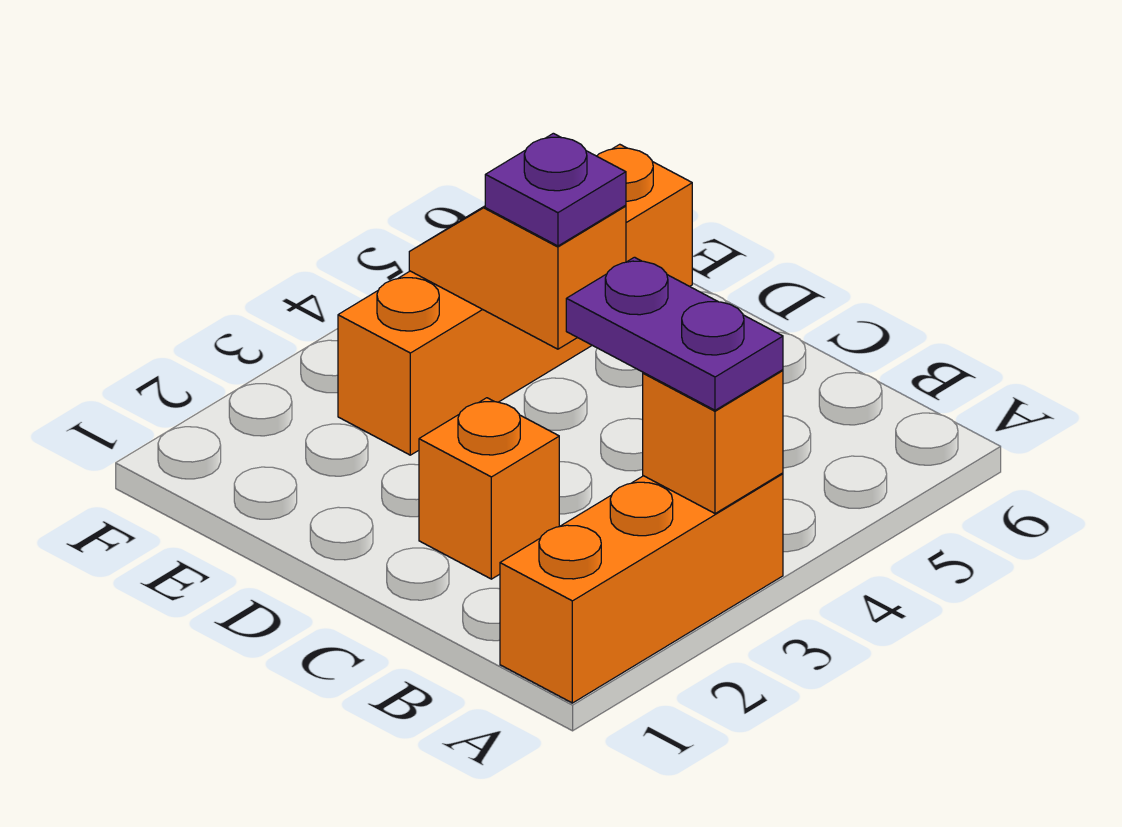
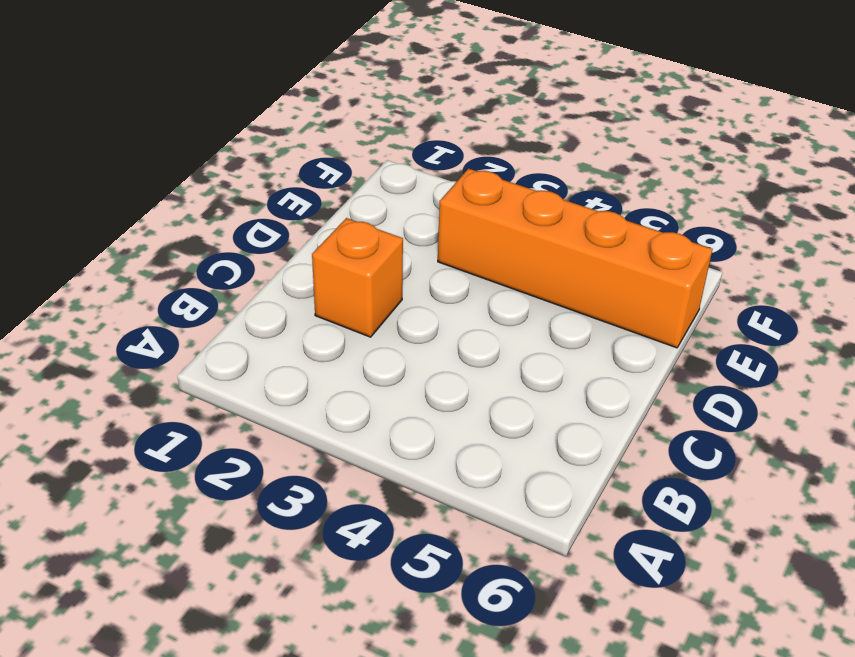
none -> orange 1x3 brick [500,473,783,703]
none -> orange 1x1 brick [643,370,783,514]

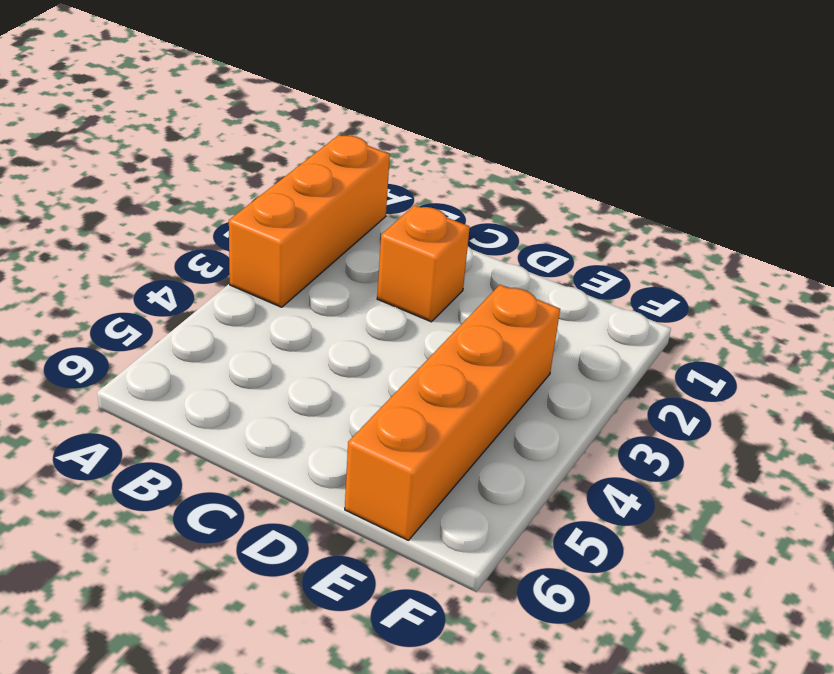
none -> orange 1x1 brick [643,370,783,514]
none -> orange 1x2 slope [409,206,626,349]

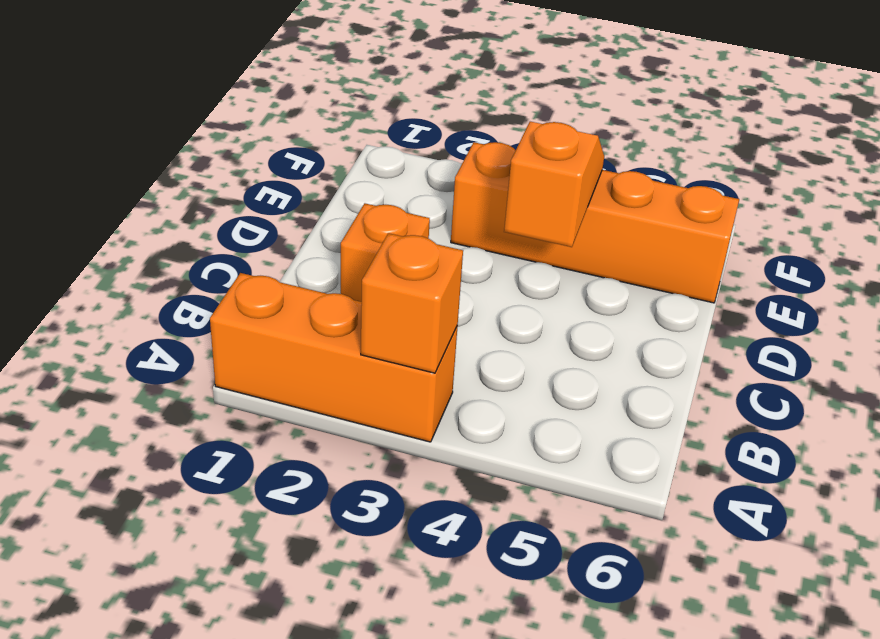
none -> purple 1x2 plate [566,257,783,410]
none -> purple 1x1 plate [485,133,626,246]

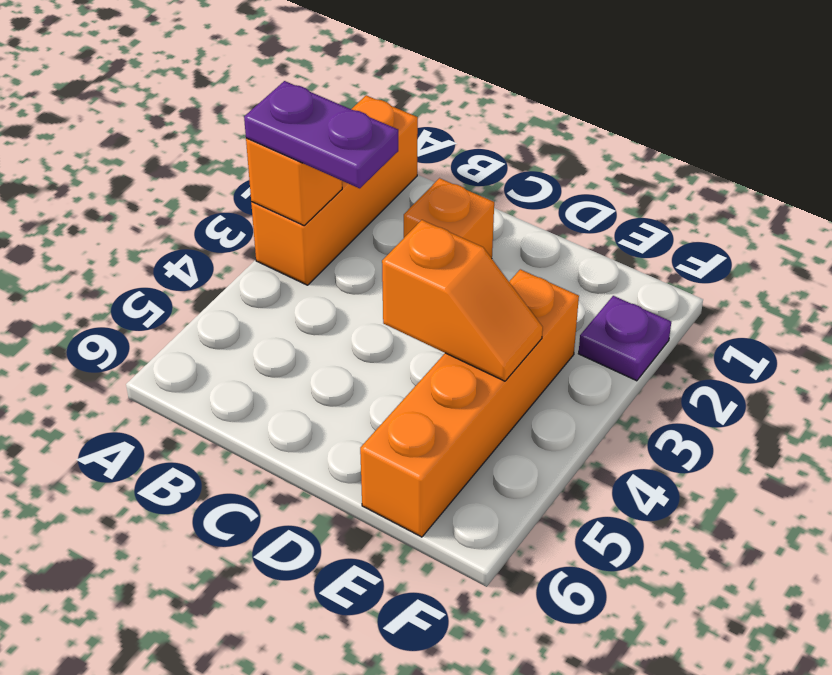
purple 1x1 plate [578,296,671,381] -> purple 1x1 plate moved to [485,133,626,246]

